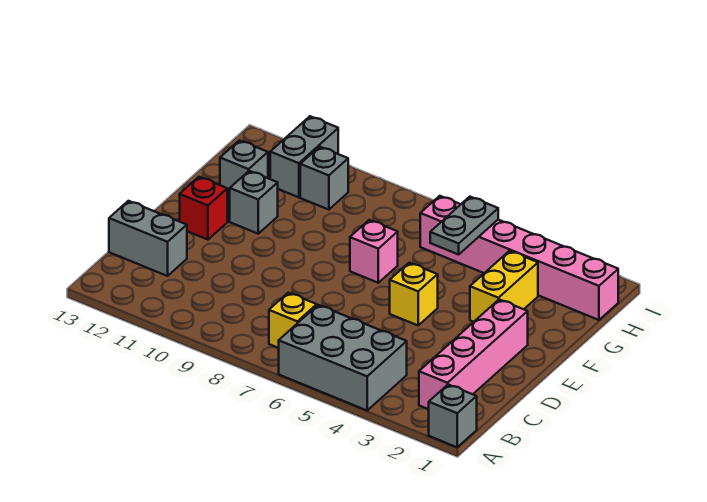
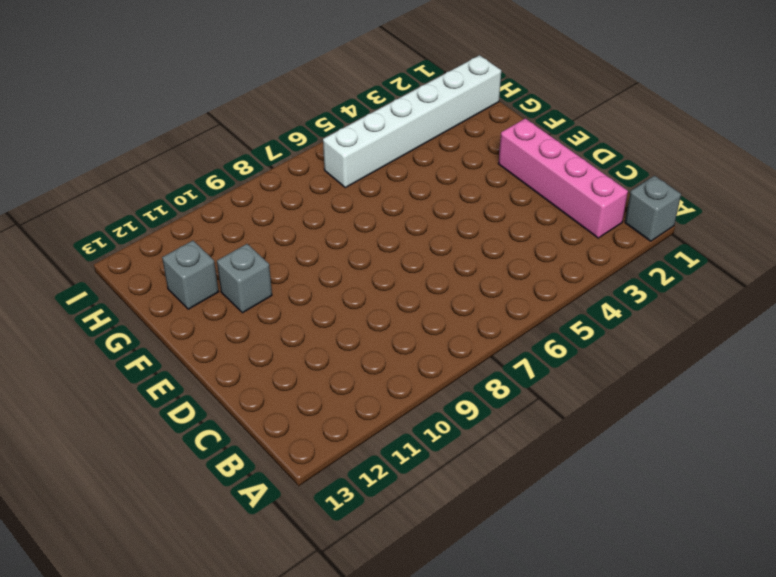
white 1x6 brick [323,55,501,188] -> pink 1x6 brick [420,196,618,320]
none -> grey 2x3 brick [279,305,407,410]
none -> yellow 1x1 brick [269,293,317,348]
none -> grey 1x2 brick [109,201,187,276]

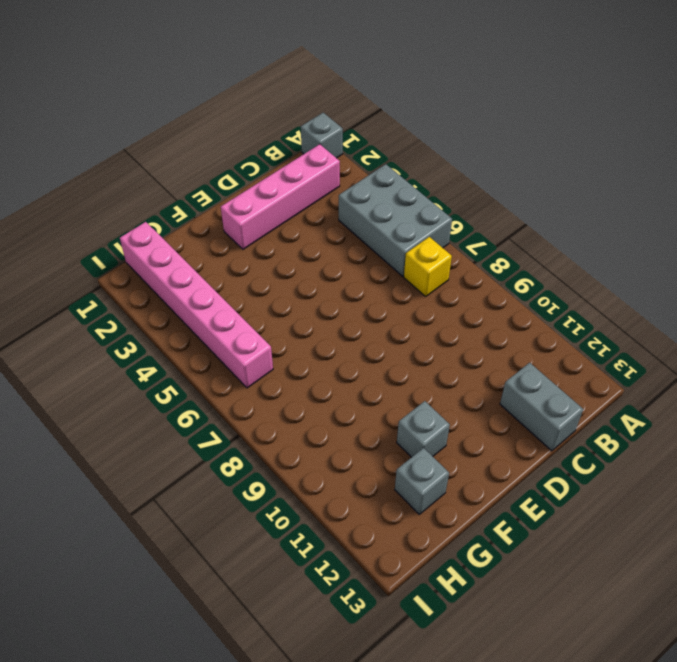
none -> yellow 1x1 brick [390,263,438,325]
none -> red 1x1 brick [180,177,227,240]
none -> yellow 1x2 brick [470,251,538,322]

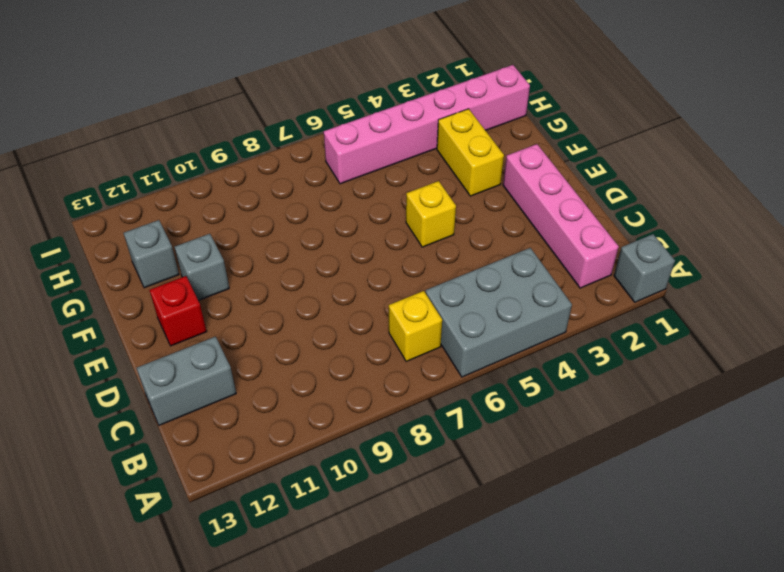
none -> pink 1x1 brick [350,220,398,283]
none -> grey 1x1 brick [300,147,348,210]
none -> grey 1x2 brick [270,116,338,197]

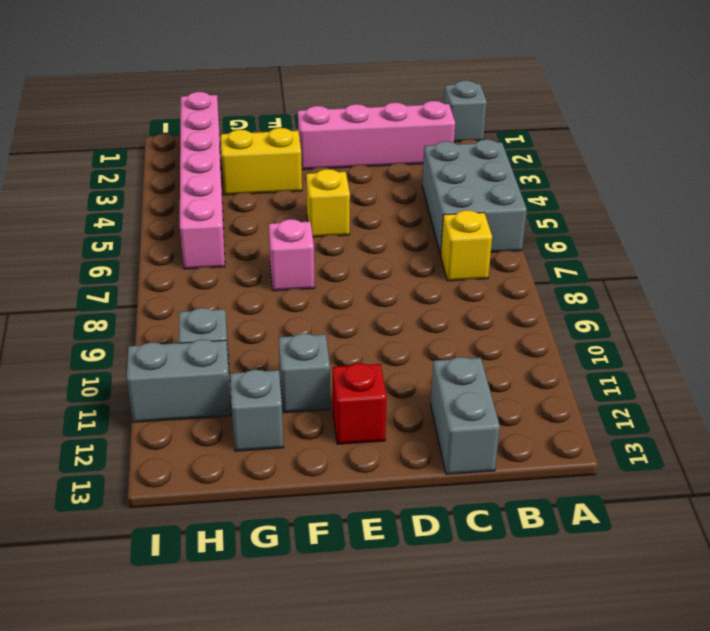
none -> grey 1x2 plate [430,197,498,255]

